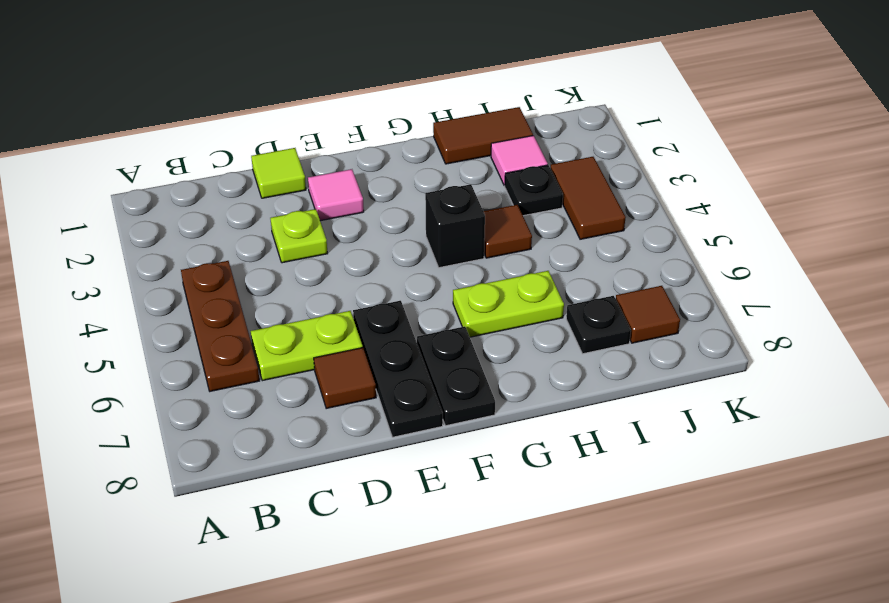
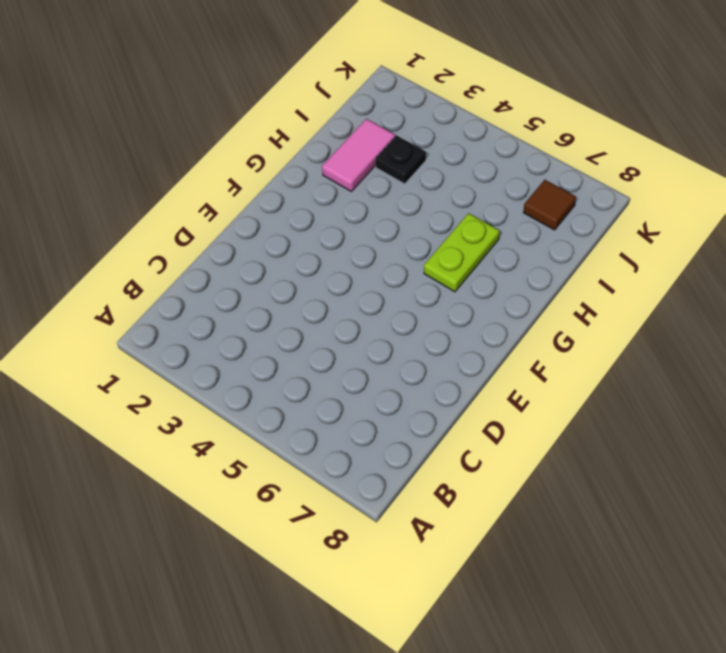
pink 1x2 tile [322,119,395,191] -> pink 1x1 tile [491,136,548,186]
none -> brown 1x3 plate [181,261,260,391]
none -> lime 1x2 plate [251,311,363,381]
none -> lime 1x1 tile [251,148,306,198]

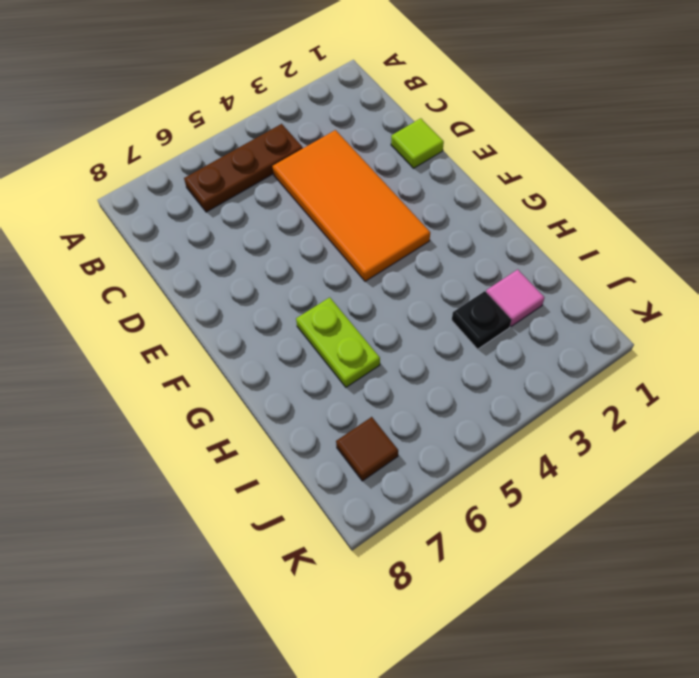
orange 2x4 tile [273,130,430,281] -> lime 1x1 plate [270,209,328,263]
none -> lime 1x2 plate [251,311,363,381]
none -> brown 1x1 tile [314,348,376,409]
none -> pink 1x1 tile [308,169,364,221]

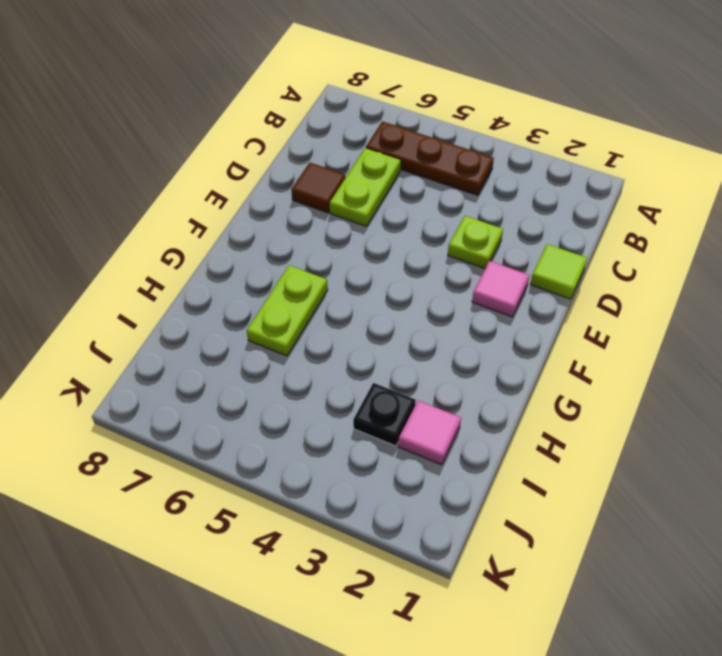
none -> black 1x3 plate [353,301,443,437]
none -> black 1x2 plate [417,326,495,426]
none -> black 1x1 brick [425,184,485,268]

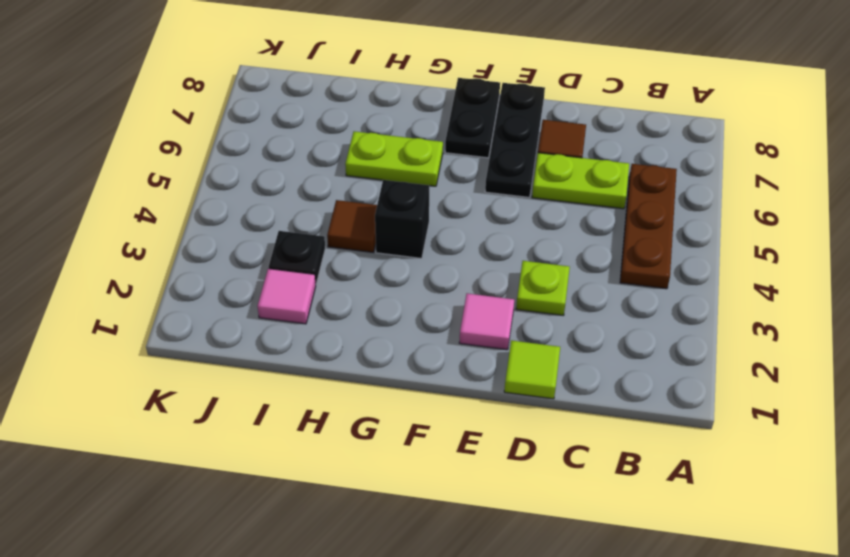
none -> brown 1x2 tile [433,107,533,164]
none -> black 1x1 plate [566,296,631,354]
none -> brown 1x2 tile [550,157,626,239]

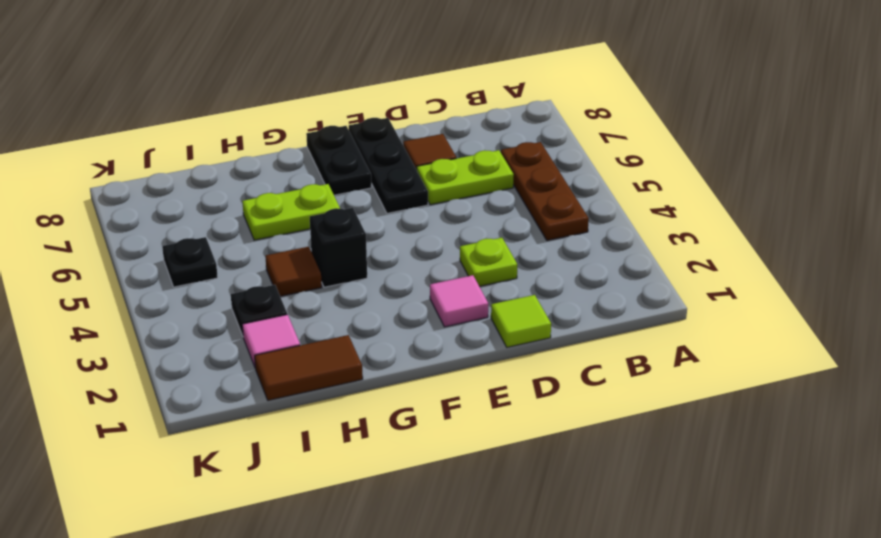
black 1x1 plate [162,237,218,287] -> black 1x1 plate moved to [566,296,631,354]
none -> brown 1x2 tile [550,157,626,239]
none -> brown 1x1 tile [616,286,680,343]

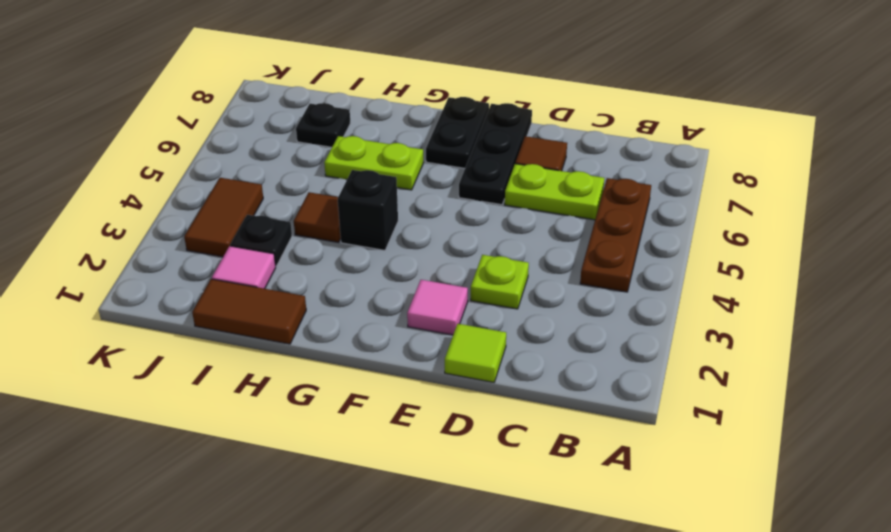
none -> brown 1x1 tile [616,286,680,343]

